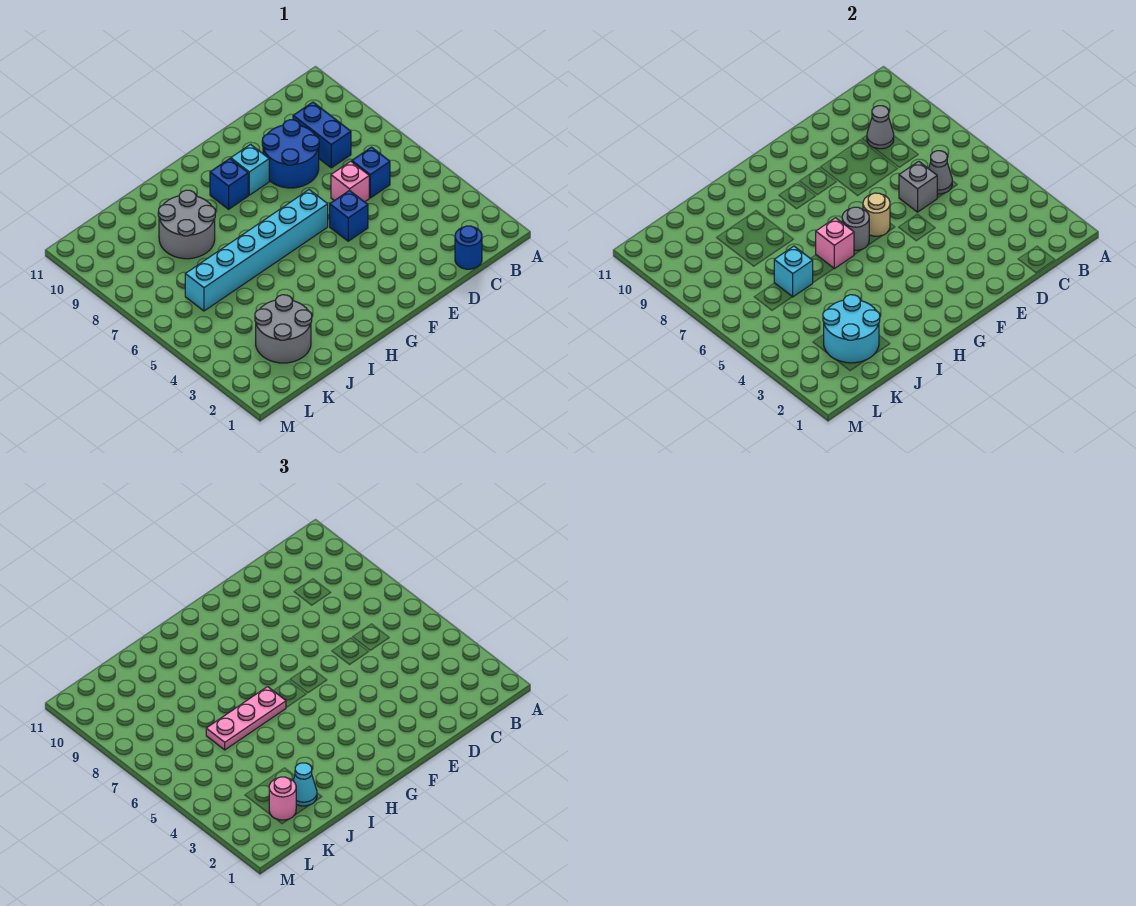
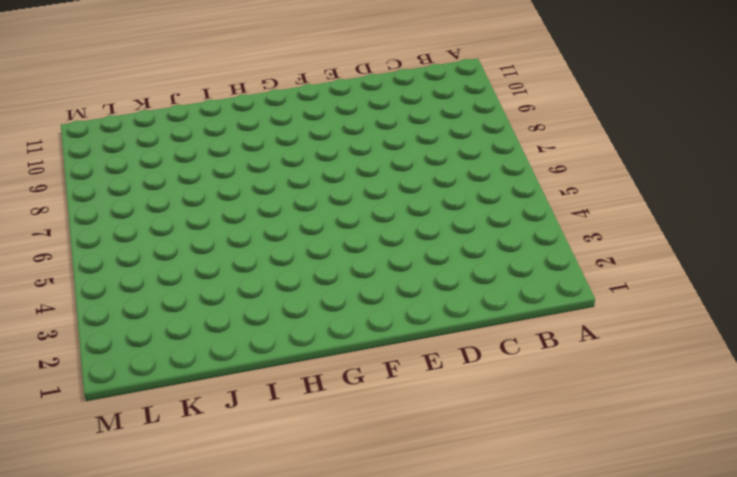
none -> blue 1x1 round brick [455,226,482,269]
none -> blue 1x1 brick [352,147,390,198]
none -> blue 1x2 brick [293,102,351,168]

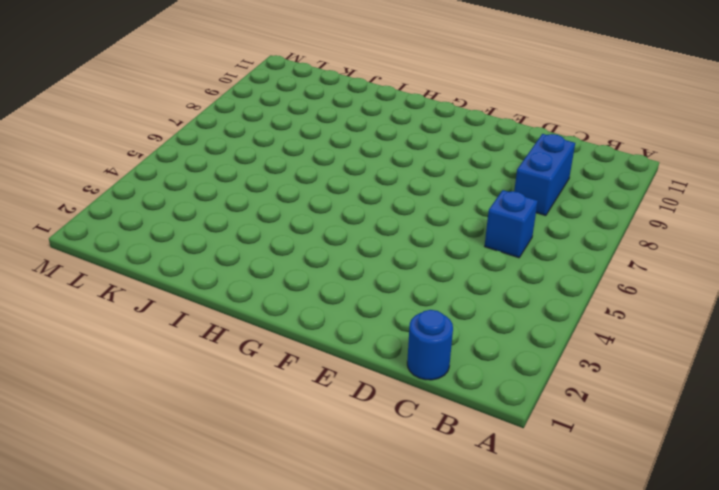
none -> pink 1x1 brick [331,161,369,202]
none -> blue 2x2 round brick [262,120,319,188]
none -> blue 1x1 brick [330,190,368,241]

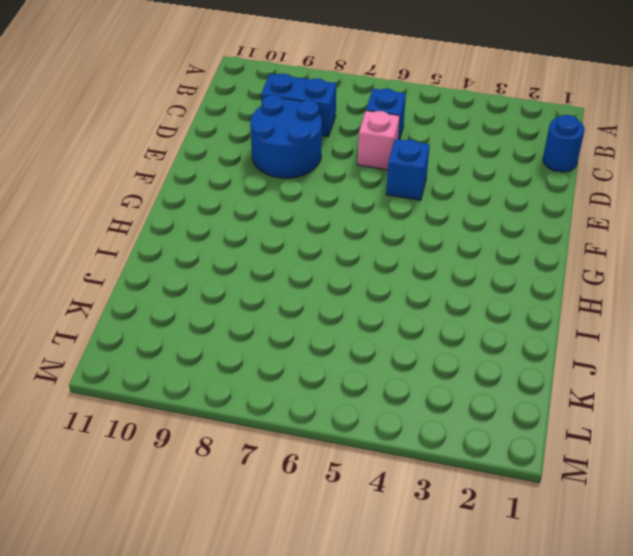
none -> cyan 1x6 brick [185,190,328,311]
none -> cyan 1x1 brick [231,145,269,195]
none -> blue 1x1 brick [210,159,248,209]

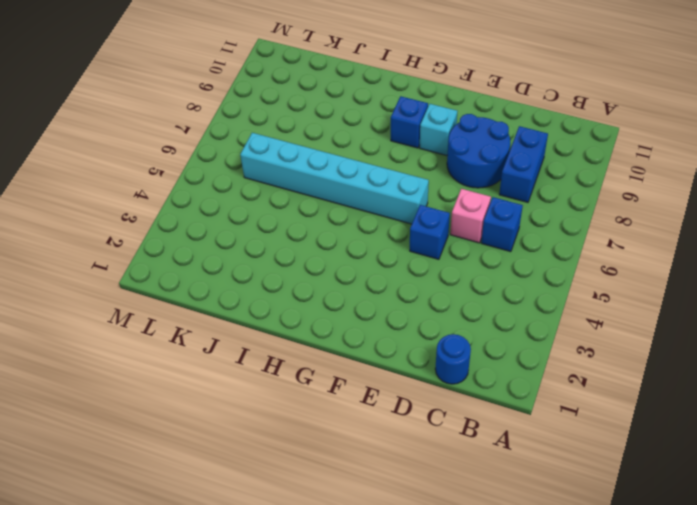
none -> grey 2x2 round brick [158,190,215,259]
none -> grey 2x2 round brick [255,295,312,363]
none -> grey 1x1 cone [929,151,952,194]

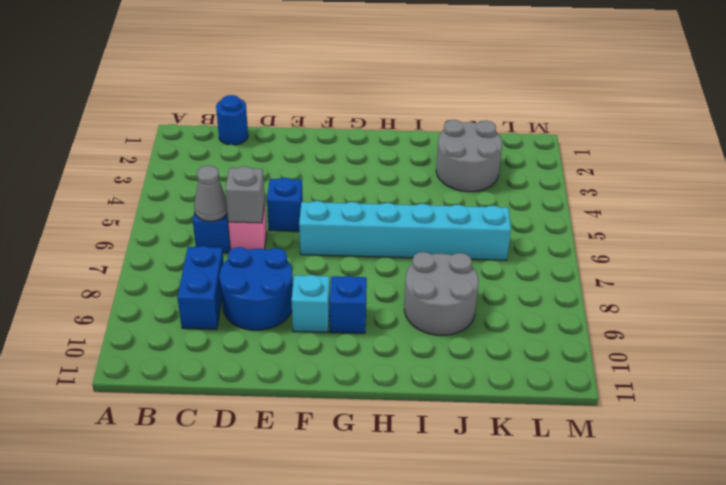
none -> grey 1x1 cone [867,106,894,149]
none -> tan 1x1 round brick [863,193,890,236]
none -> grey 1x1 round brick [842,207,869,250]

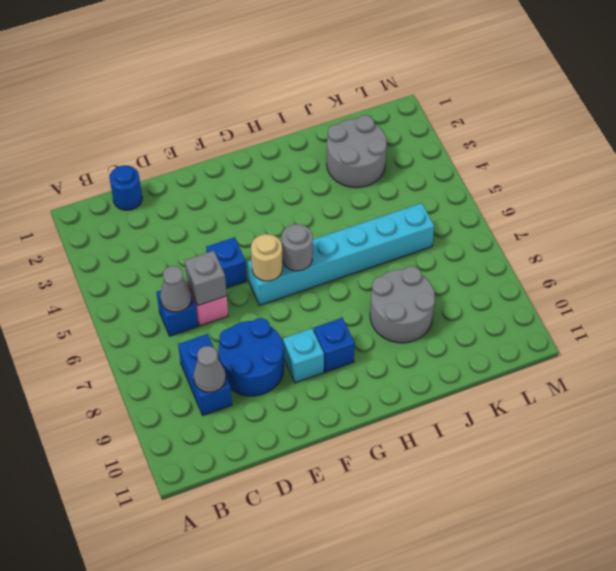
none -> pink 1x1 brick [816,218,854,269]
none -> cyan 2x2 round brick [823,295,880,363]
none -> cyan 1x1 brick [774,246,813,297]

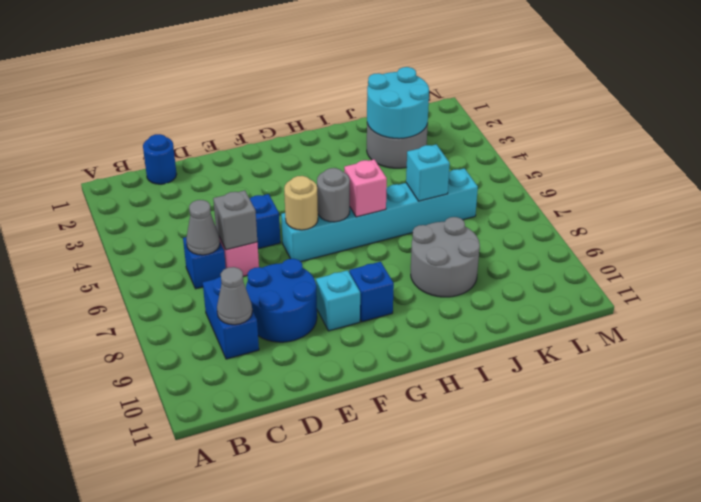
none -> pink 1x3 plate [206,687,286,750]
none -> cyan 1x1 cone [293,763,317,806]
none -> pink 1x1 round brick [269,777,296,820]

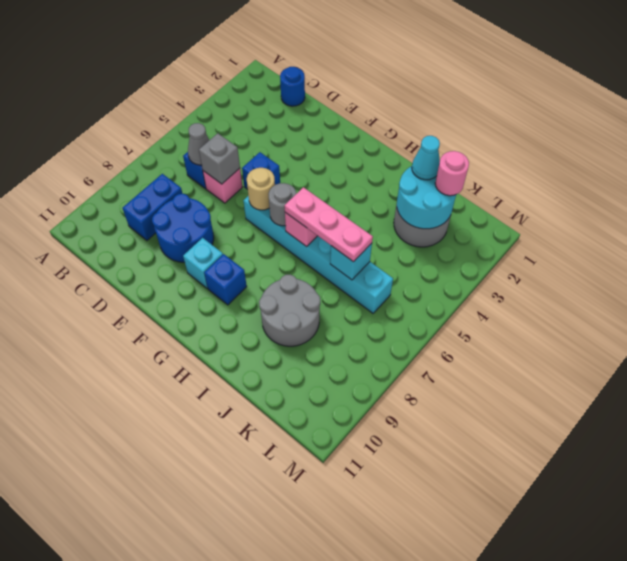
none -> grey 1x1 cone [867,106,894,149]

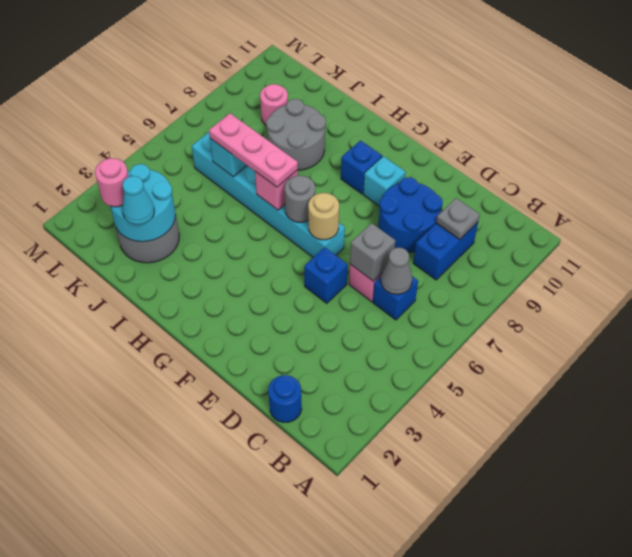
grey 1x1 plate [436,198,480,240] -> grey 1x1 cone [867,106,894,149]
pink 1x1 round brick [260,84,288,125] -> none

